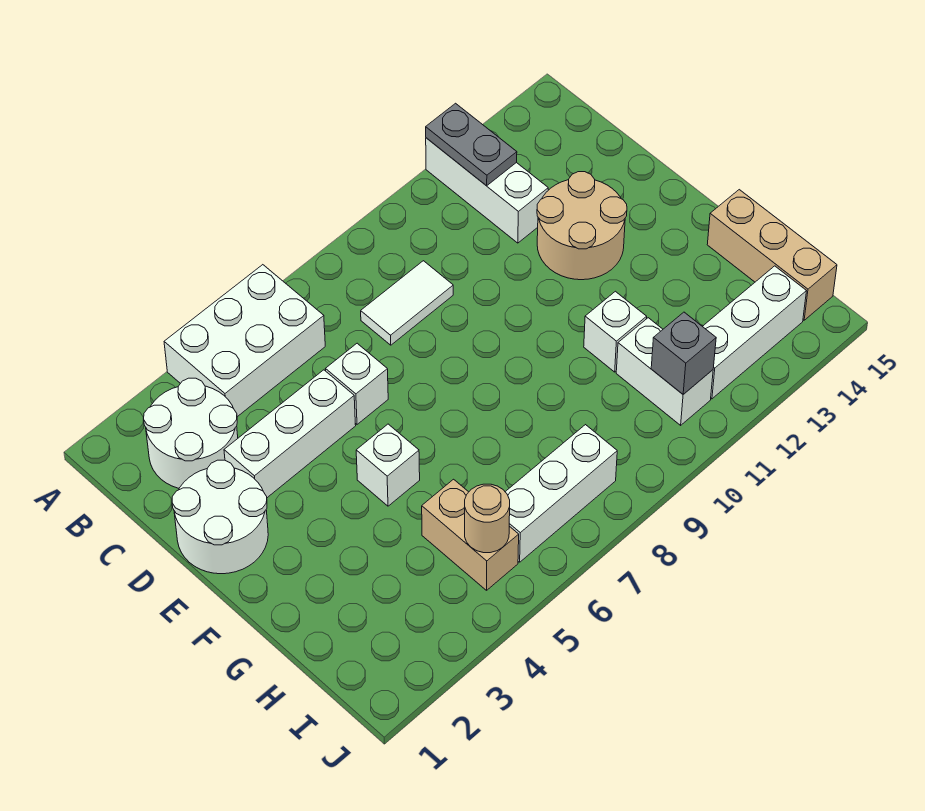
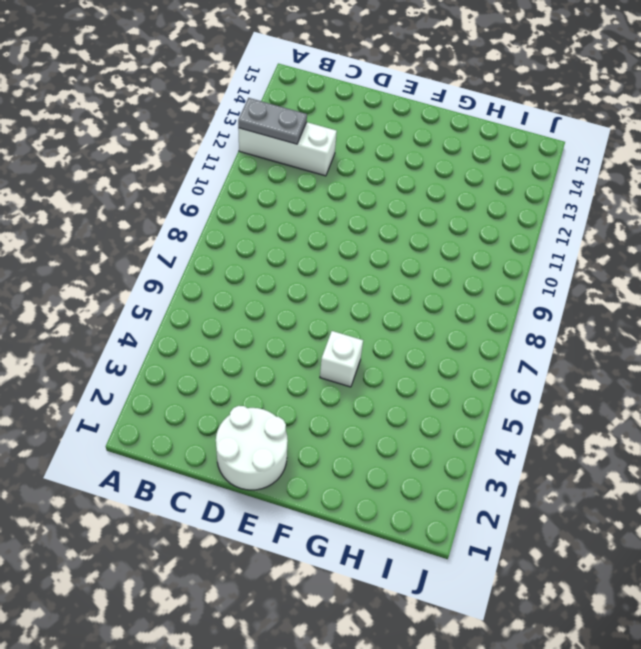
none -> white 2x3 brick [164,265,325,417]
none -> white 2x2 round brick [143,378,238,488]
none -> white 1x2 tile [361,261,453,345]

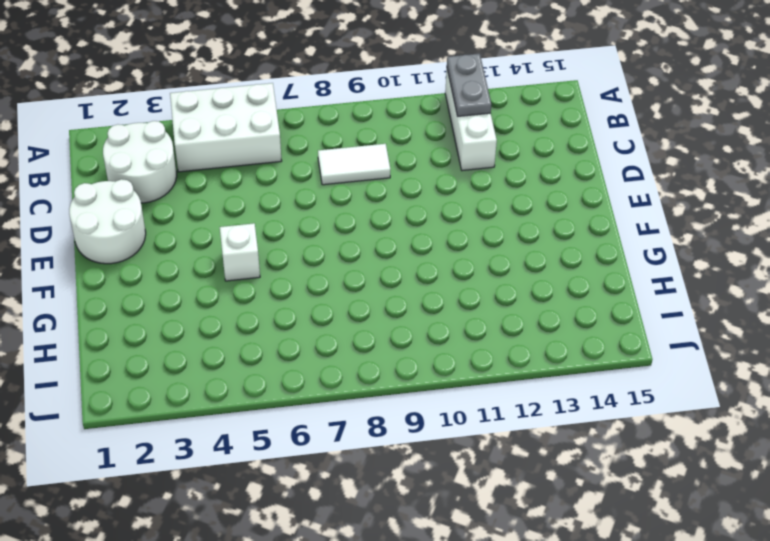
none -> white 1x3 brick [224,370,356,498]
none -> white 1x1 brick [326,343,388,424]
none -> tan 2x2 round brick [537,172,627,280]

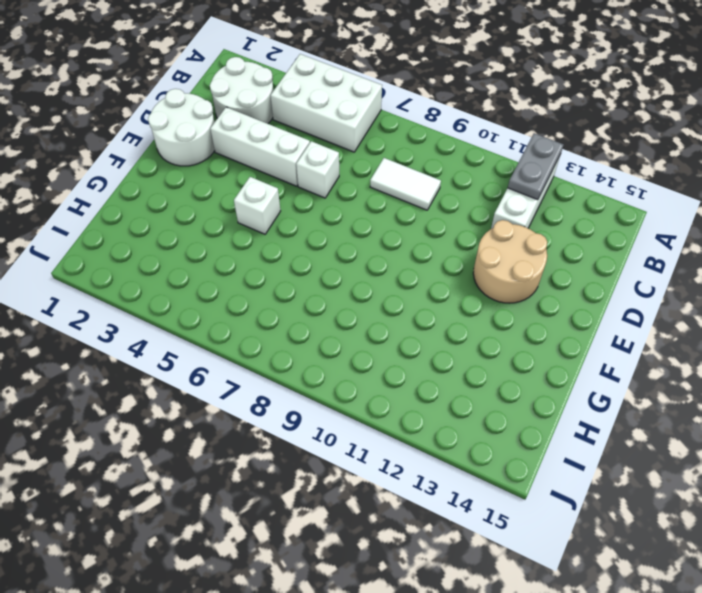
none -> white 1x1 brick [584,291,647,372]
none -> tan 1x3 brick [707,190,837,320]
none -> tan 1x2 brick [422,479,519,590]

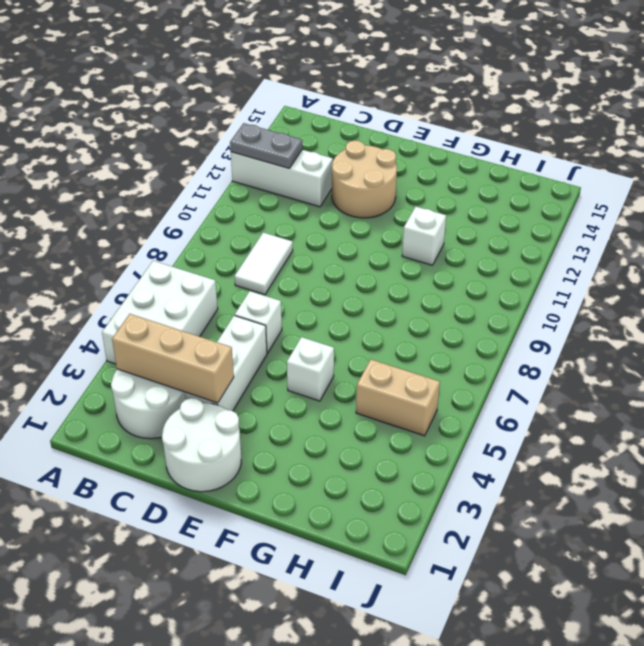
tan 1x3 brick [112,314,234,403] -> tan 1x3 brick moved to [707,190,837,320]
none -> white 1x2 brick [616,318,713,425]
none -> white 1x3 brick [506,425,617,562]
none -> white 1x3 brick [702,266,806,399]

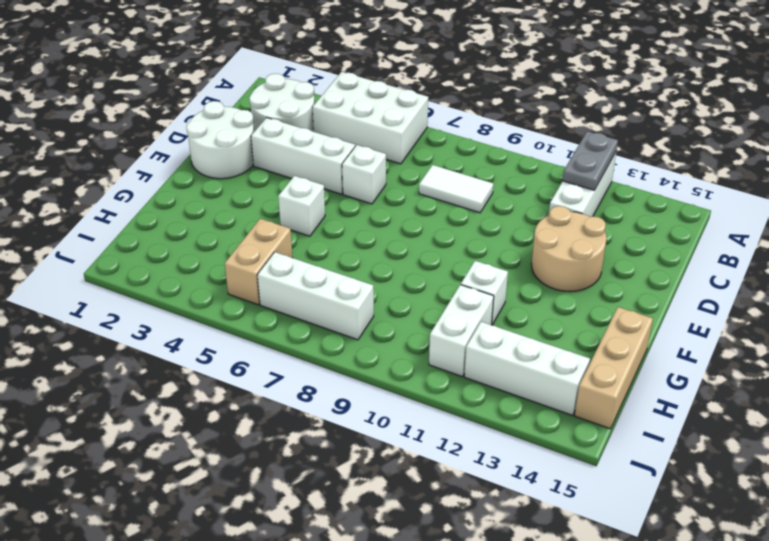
none -> tan 1x1 round brick [465,484,510,553]
none -> grey 1x1 brick [651,312,716,394]

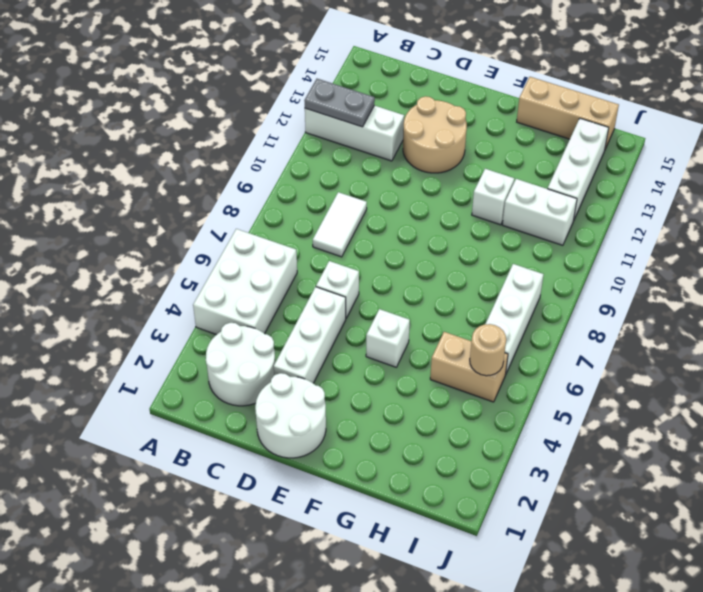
none -> grey 1x1 brick [651,312,716,394]

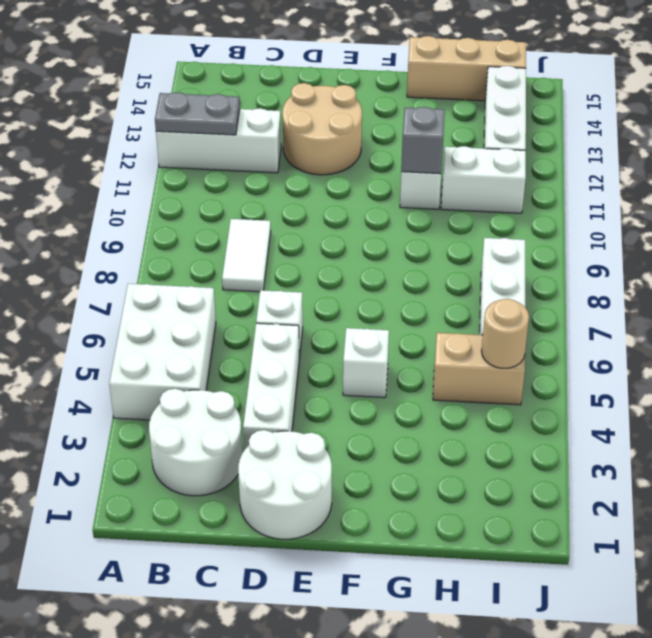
grey 1x1 brick [401,107,445,174] -> grey 1x1 brick moved to [651,312,716,394]

